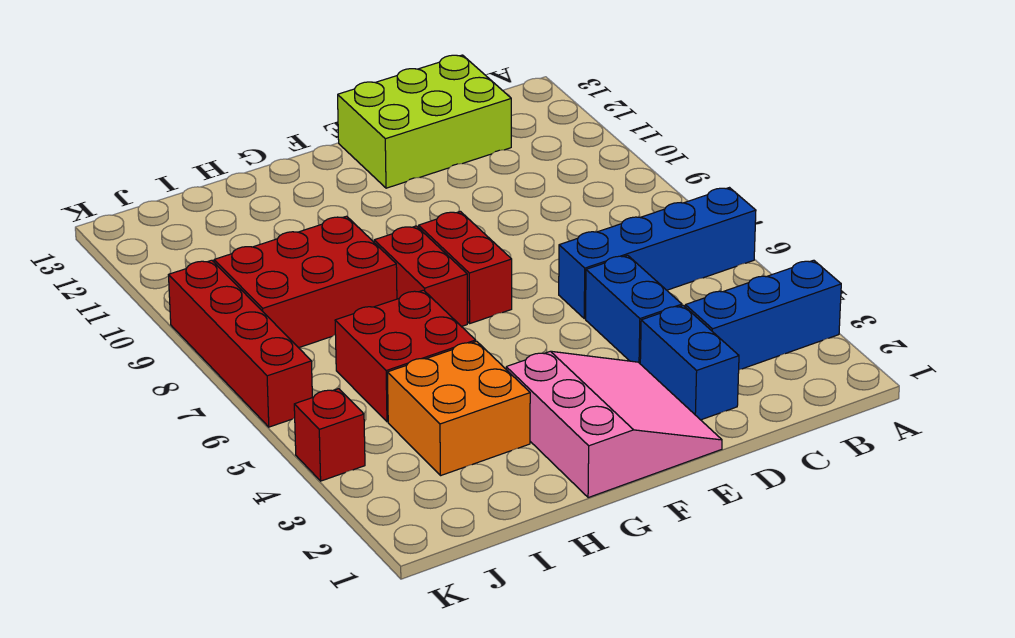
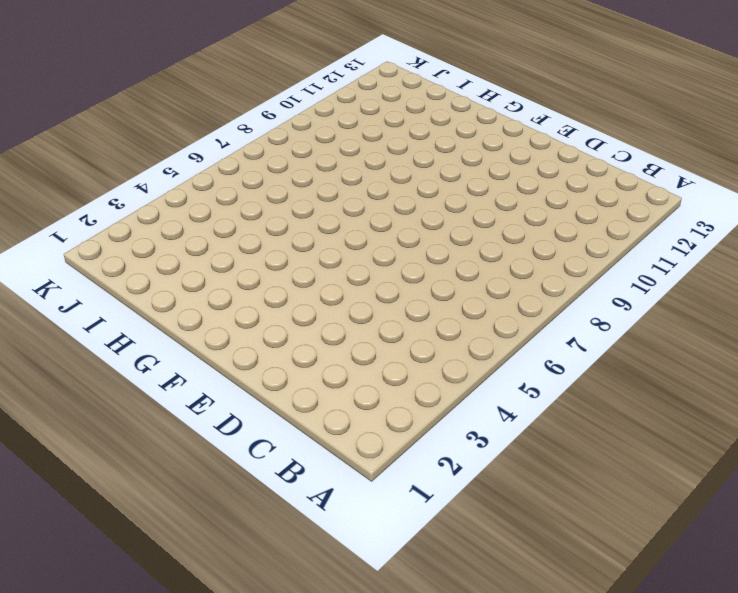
none -> blue 1x3 brick [685,260,841,370]
none -> blue 1x4 brick [559,188,756,319]
none -> lime 2x3 brick [338,55,511,188]

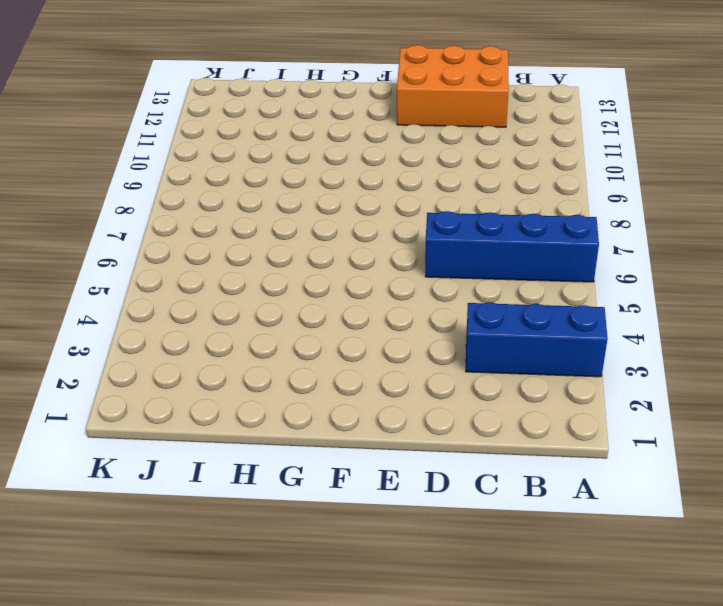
orange 2x3 brick [397,45,509,127] -> lime 2x3 brick [338,55,511,188]
none -> blue 1x2 brick [640,306,739,420]
none -> blue 1x2 brick [586,255,682,363]
none -> pink 3x3 slope [506,351,722,498]

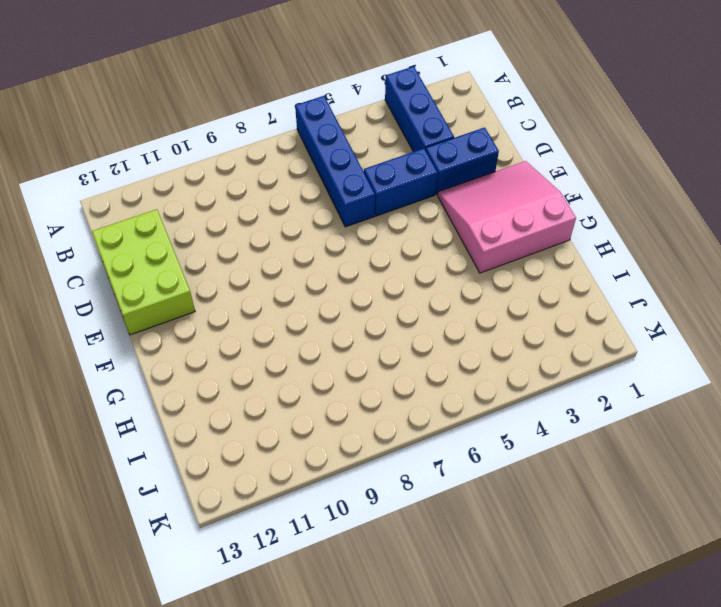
none -> red 1x2 brick [419,211,512,323]
none -> red 1x2 brick [374,226,467,327]
none -> orange 2x2 brick [387,341,530,476]

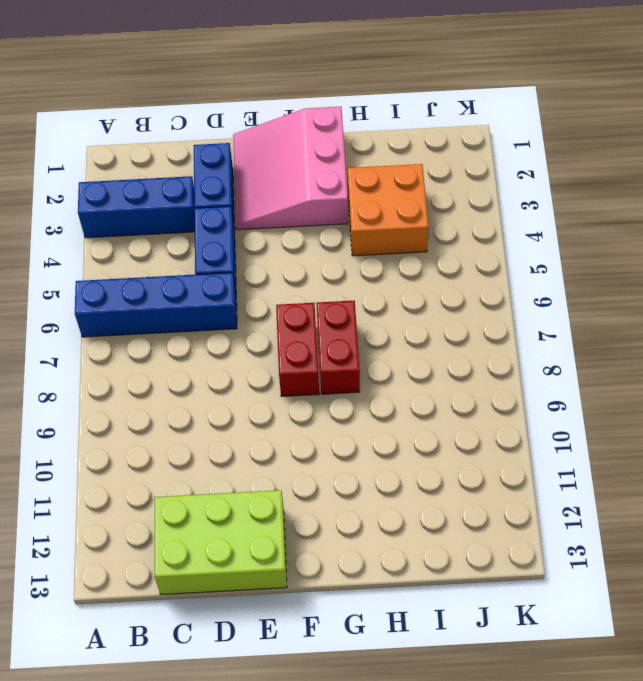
none -> red 2x2 brick [335,290,476,422]
none -> red 2x3 brick [214,216,397,348]
none -> red 1x1 brick [294,389,365,481]

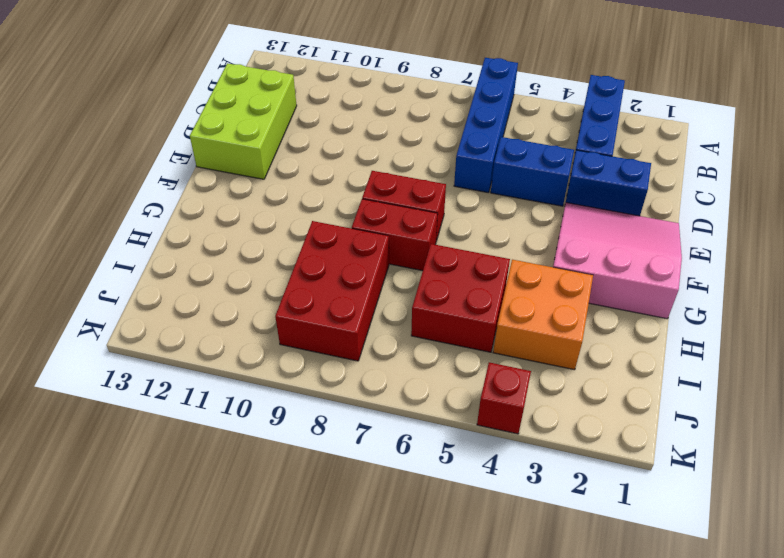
none -> red 1x4 brick [169,260,312,427]

